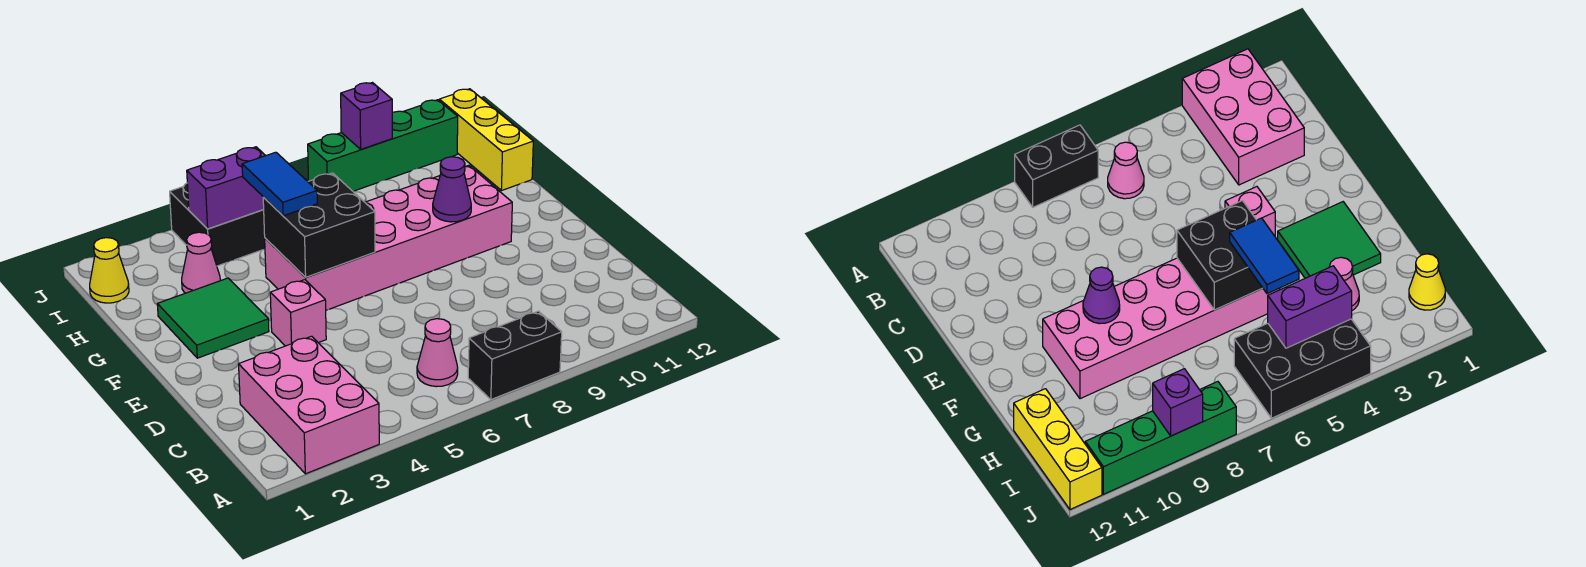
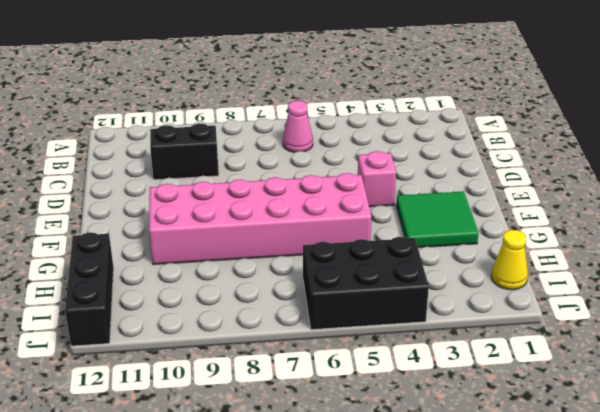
black 1x2 brick [150,124,219,180] -> black 1x2 brick moved to [468,311,562,400]
black 1x3 brick [65,232,114,346] -> yellow 1x3 brick [439,89,533,191]
none -> pink 2x3 brick [239,336,379,474]
none -> pink 1x1 cone [182,232,220,293]
none -> green 1x4 brick [308,100,458,191]

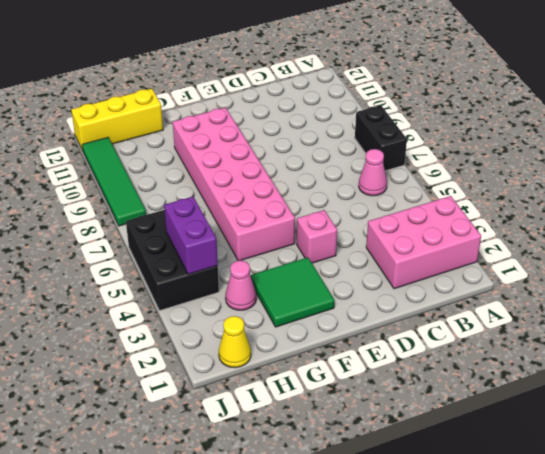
green 1x4 tile [82,137,146,226] -> green 1x4 brick [308,100,458,191]
none -> black 2x2 brick [263,173,375,277]
none -> purple 1x1 cone [433,157,471,222]
none -> purple 1x1 brick [341,83,392,149]

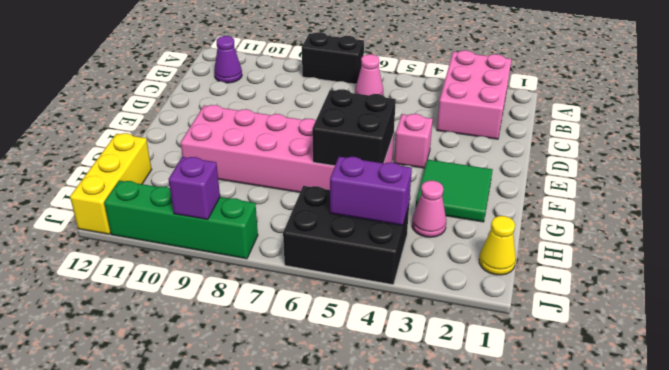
purple 1x1 cone [214,36,242,83] -> purple 1x1 cone moved to [433,157,471,222]
none -> blue 1x2 tile [242,152,317,216]

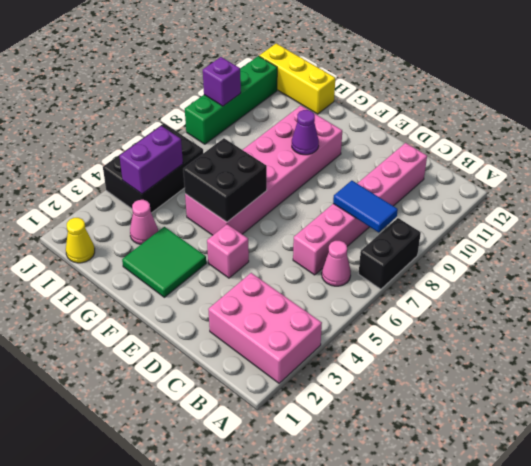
blue 1x2 tile [333,181,398,233] -> blue 1x2 tile moved to [242,152,317,216]
pink 1x6 brick [293,143,427,275] -> none

